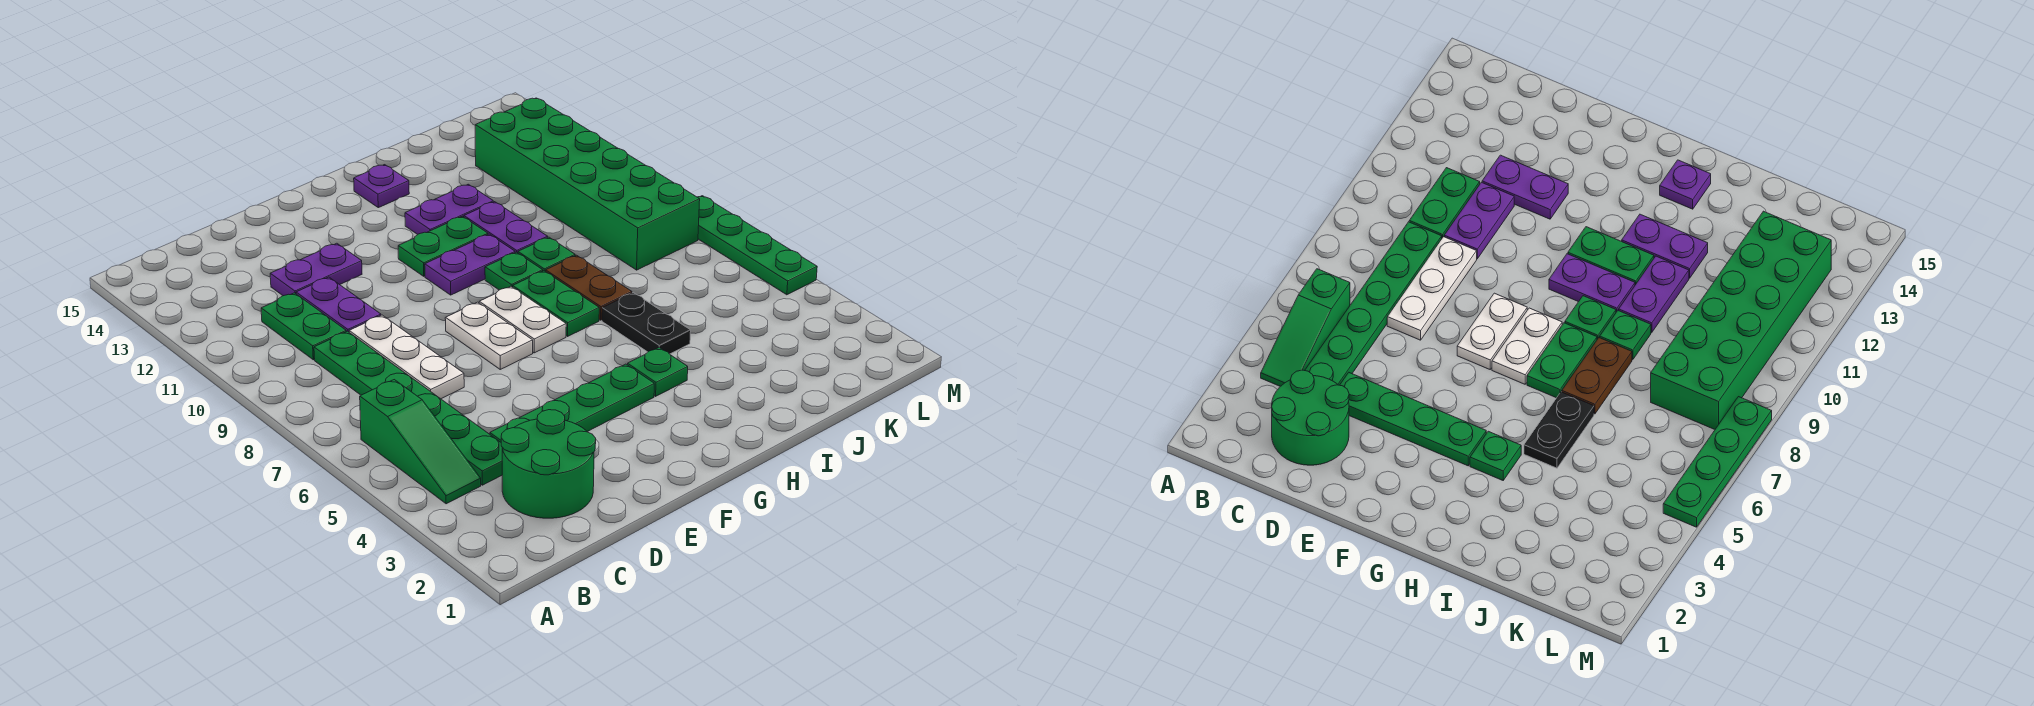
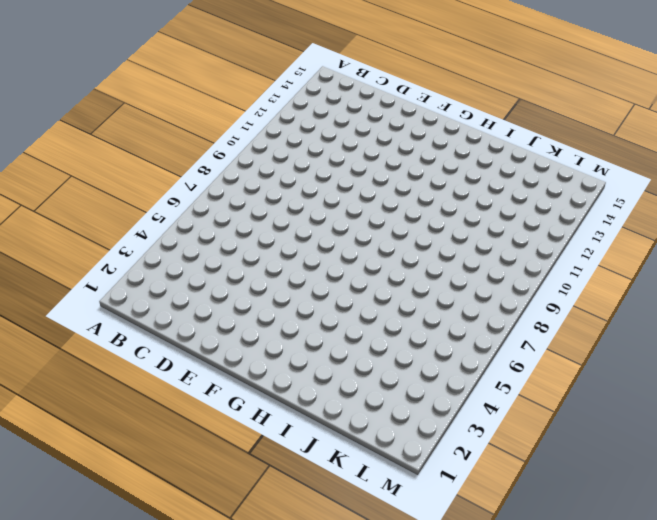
none -> green 1x3 slope [360,380,481,504]
none -> green 2x2 round brick [501,410,596,518]
none -> green 1x6 plate [314,331,502,485]

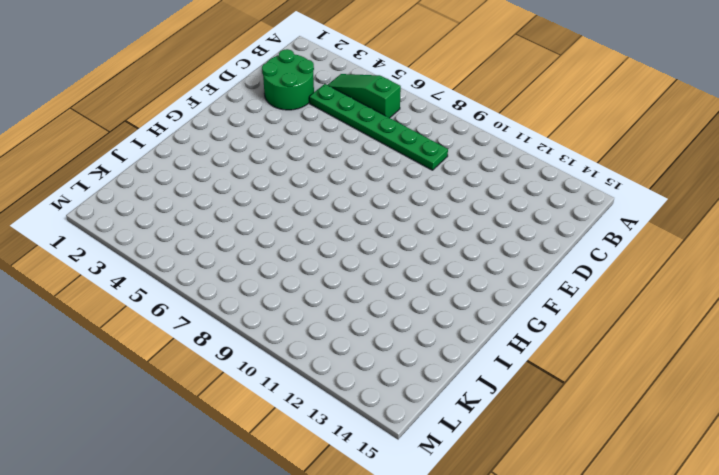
none -> green 1x2 plate [261,293,346,360]
none -> green 1x4 plate [490,364,654,442]
none -> white 1x3 plate [349,315,464,399]

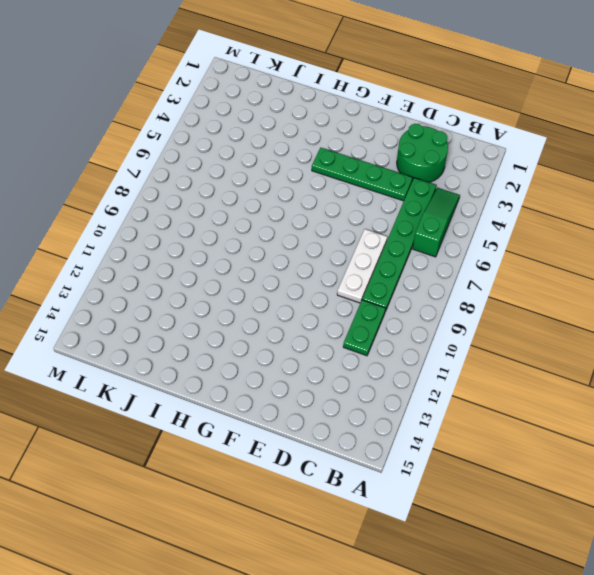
none -> purple 1x2 plate [296,277,381,332]
none -> purple 1x2 plate [270,243,362,296]
none -> white 1x2 plate [445,302,533,369]

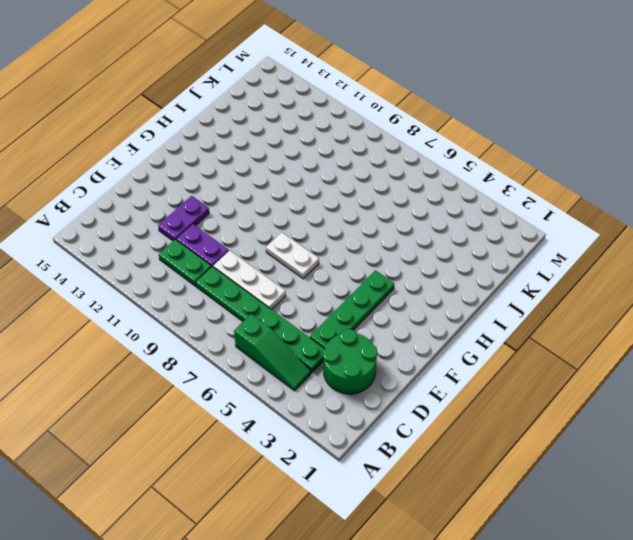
none -> white 1x2 plate [479,287,566,353]
none -> purple 1x2 plate [425,234,515,295]
none -> green 1x2 plate [398,216,488,276]

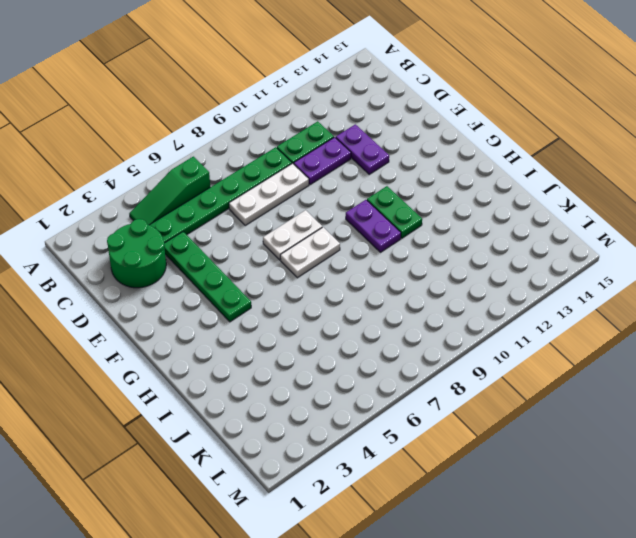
none -> green 1x1 plate [628,348,688,396]
none -> green 1x2 plate [513,271,599,336]
none -> green 1x1 plate [485,252,543,290]

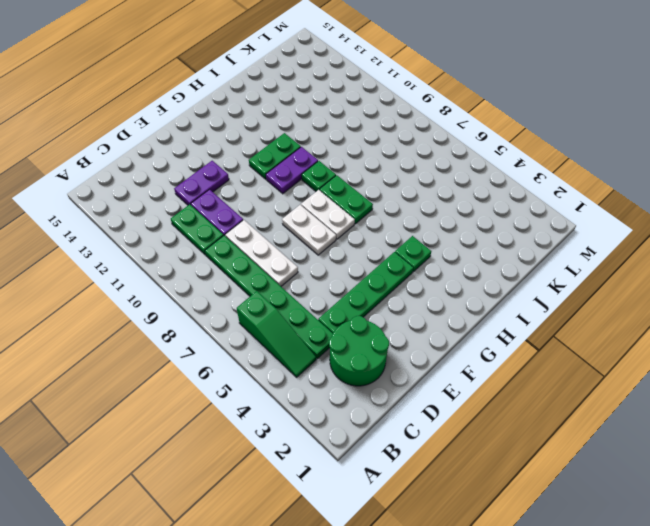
none -> purple 1x2 plate [405,184,493,235]
none -> purple 1x1 plate [354,165,409,208]
none -> black 1x2 plate [602,293,691,354]

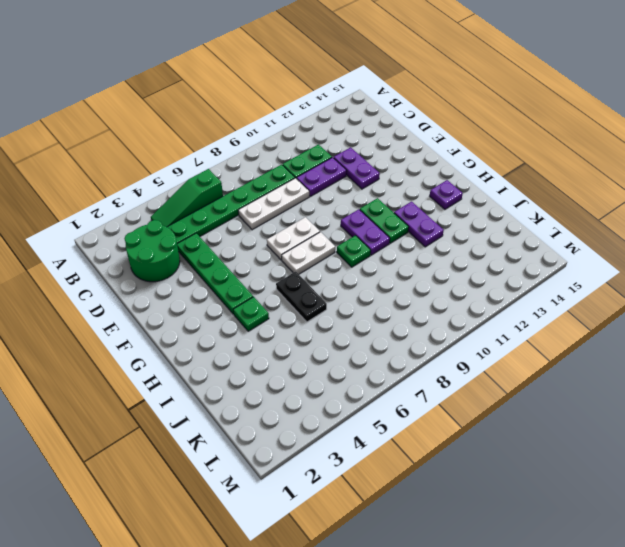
black 1x2 plate [276,272,327,322] -> black 1x2 plate turned to [602,293,691,354]
none -> green 1x2 plate [513,271,599,336]
none -> brown 1x2 plate [546,255,632,320]
none -> green 1x1 plate [518,237,575,271]

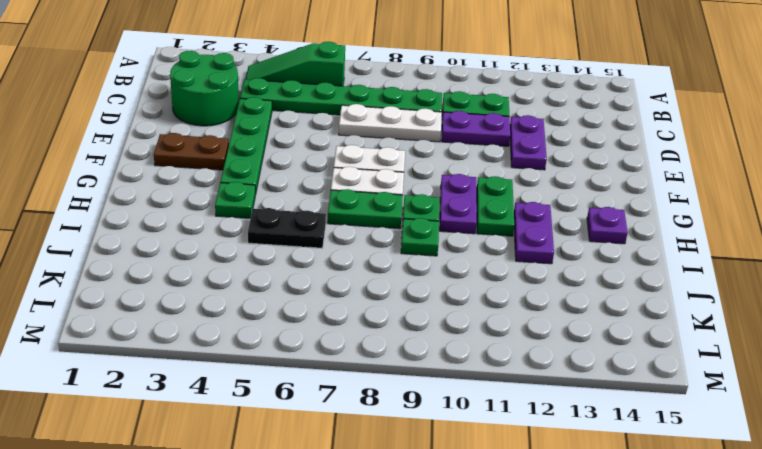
brown 1x2 plate [154,133,229,170] -> brown 1x2 plate moved to [546,255,632,320]
none -> purple 1x2 plate [464,202,548,253]
none -> green 2x6 brick [475,98,700,270]
none -> green 1x4 plate [698,196,817,295]

